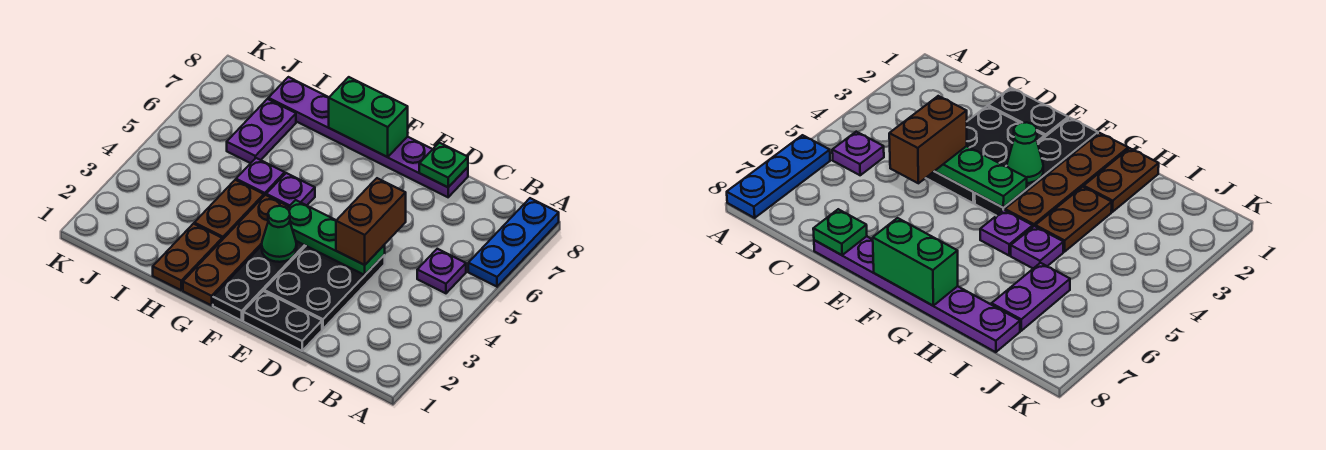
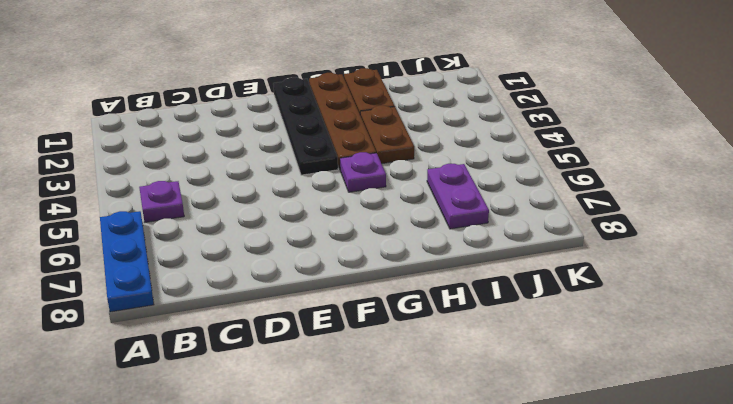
none -> black 1x2 plate [243,291,322,351]
none -> black 2x3 plate [264,246,385,329]
none -> purple 1x6 plate [268,77,468,197]

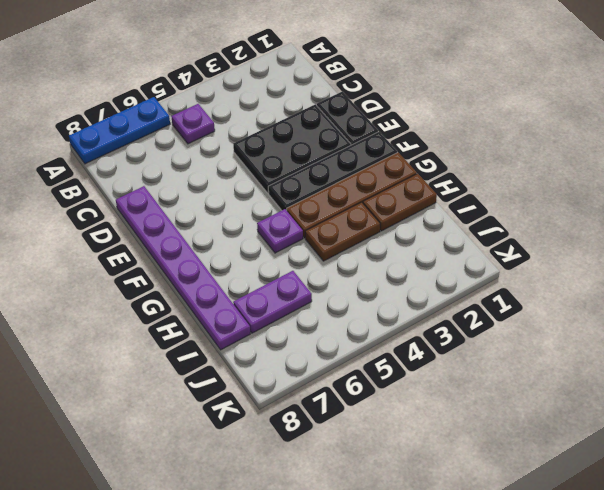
none -> purple 1x1 plate [236,158,285,196]
none -> green 1x3 plate [287,200,385,275]
none -> green 1x1 plate [419,143,468,187]

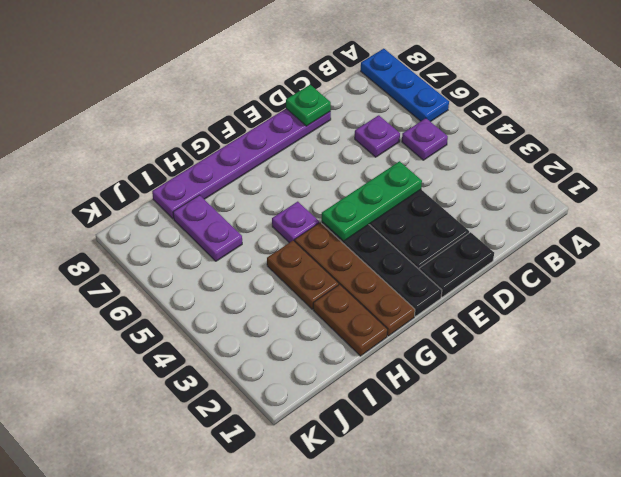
purple 1x1 plate [355,115,400,157] -> purple 1x1 plate moved to [236,158,285,196]
none -> green 1x1 cone [262,206,297,262]
none -> green 1x2 brick [329,77,408,157]
none -> brown 1x2 brick [336,178,406,265]

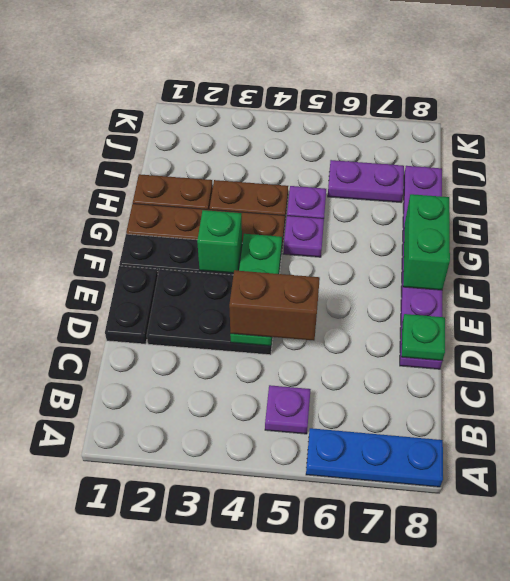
green 1x1 brick [197,210,242,273] -> green 1x1 cone [262,206,297,262]

